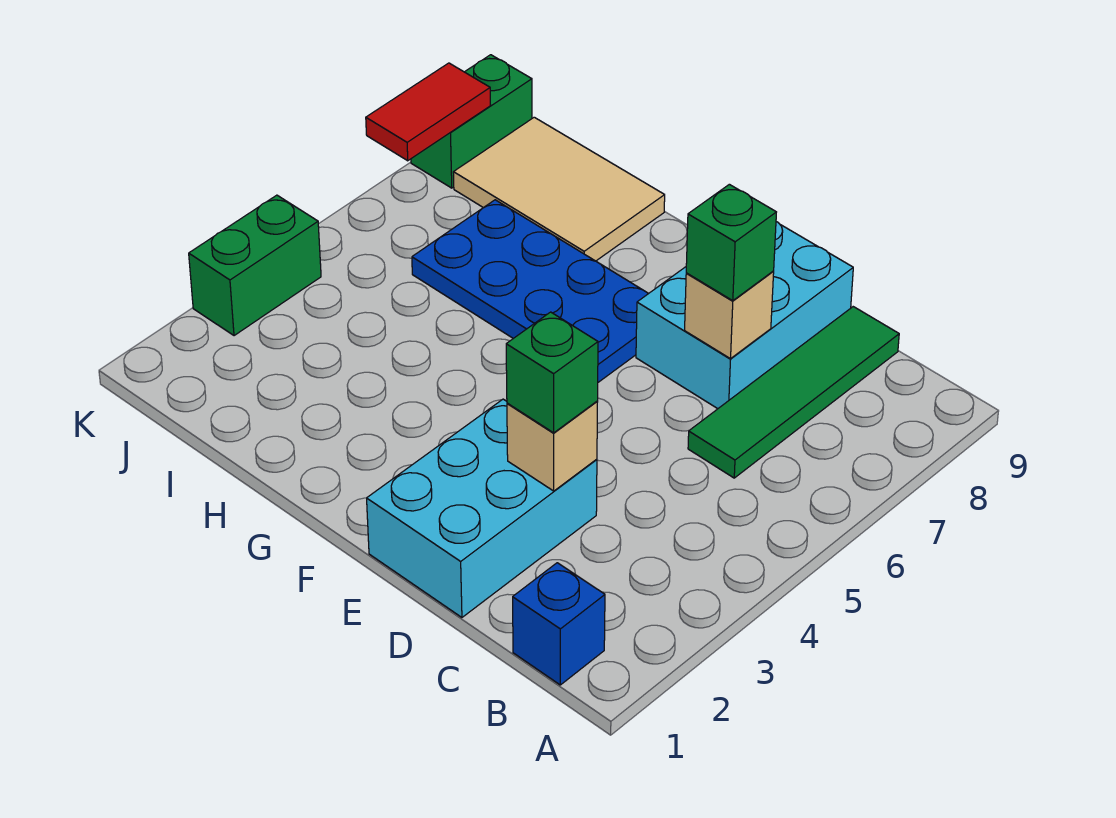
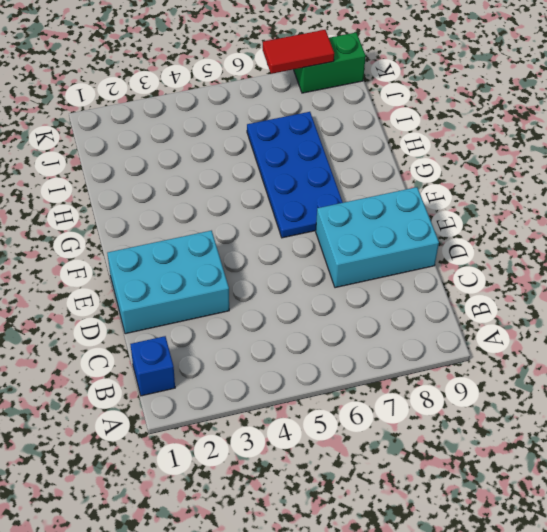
none -> green 1x4 tile [688,307,899,478]
none -> tan 2x3 tile [453,117,665,261]
none -> green 1x2 brick [189,195,321,336]

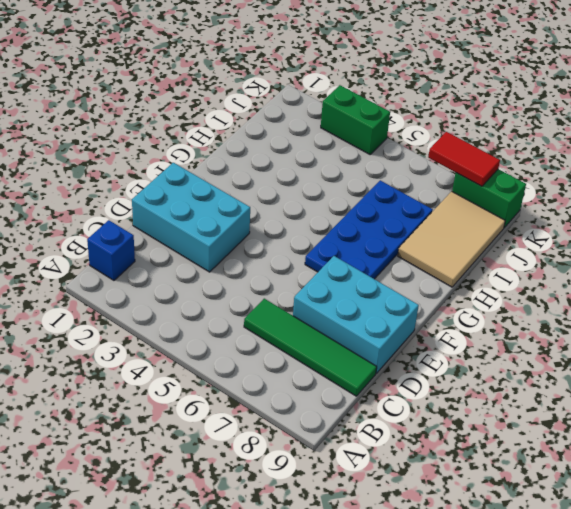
none -> tan 1x1 brick [507,402,597,491]
none -> tan 1x1 brick [685,272,774,359]
none -> green 1x1 brick [506,312,598,433]

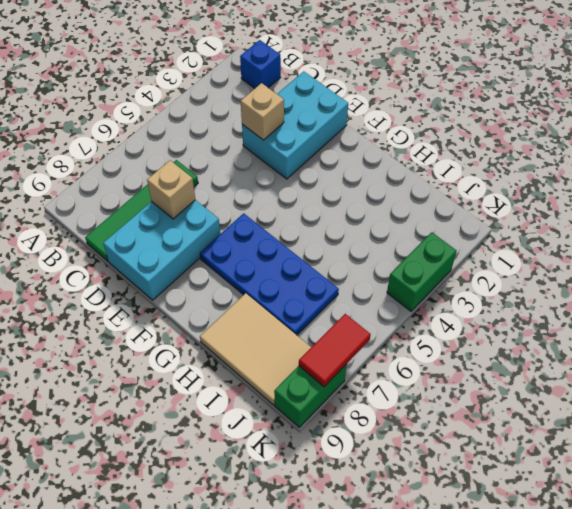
none -> green 1x1 brick [506,312,598,433]
none -> green 1x1 brick [686,184,776,301]

